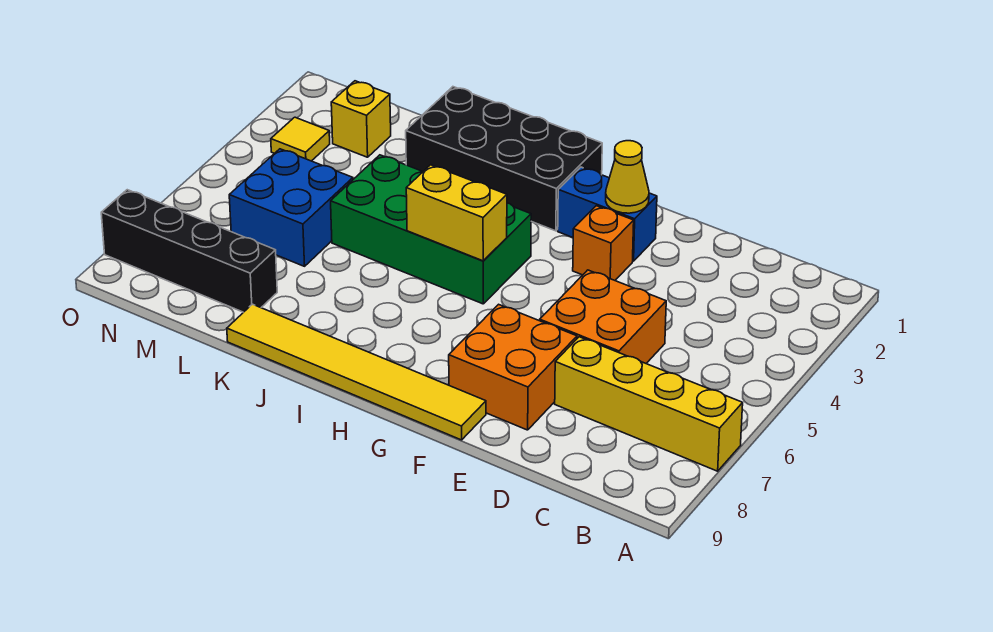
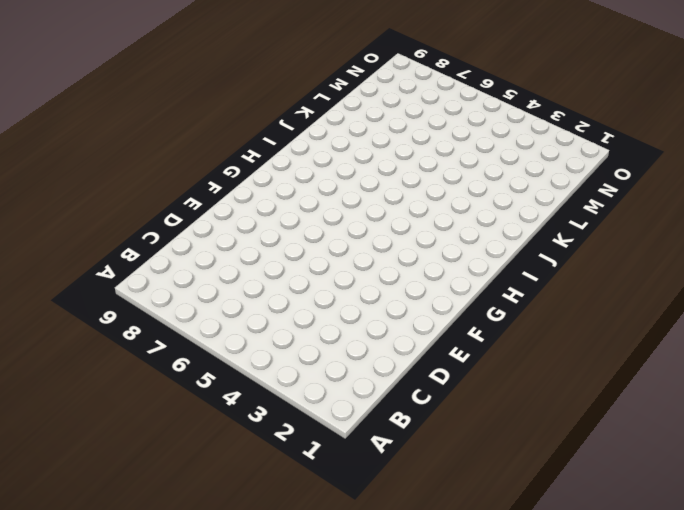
none -> yellow 1x4 brick [555,337,743,471]
none -> orange 2x2 brick [540,270,666,363]
none -> orange 2x2 brick [449,304,577,430]

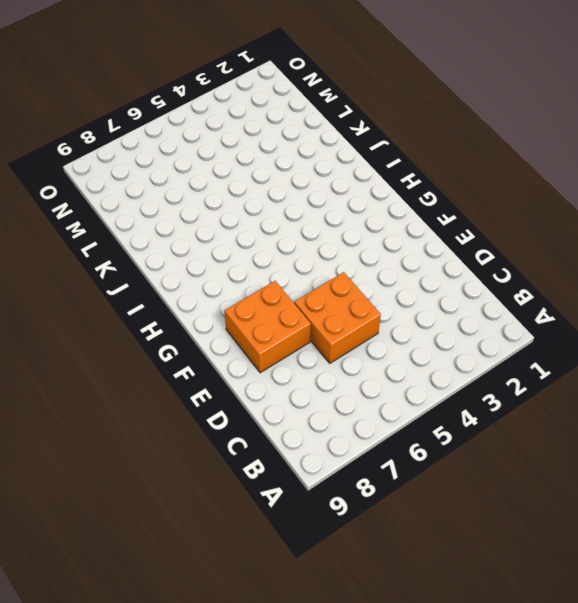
none -> yellow 1x4 brick [555,337,743,471]
none -> blue 1x2 brick [558,167,657,261]
none -> orange 1x1 brick [573,206,634,280]

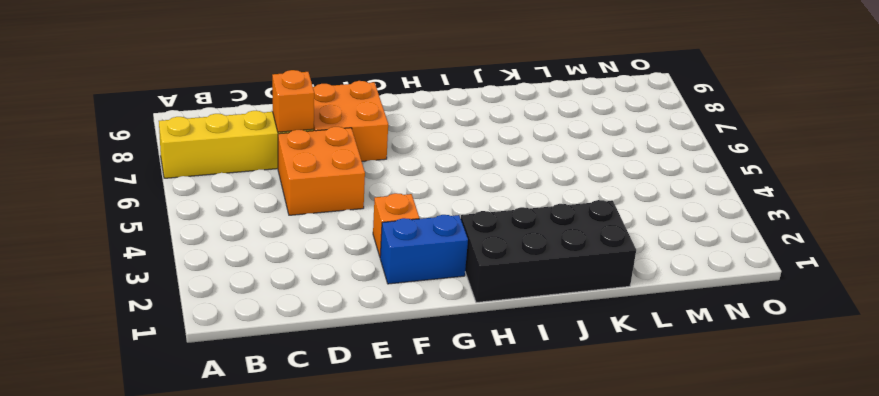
orange 1x1 brick [272,70,314,132] -> none
none -> yellow 1x6 tile [227,304,486,440]
none -> green 2x4 brick [331,155,531,304]
none -> blue 2x2 brick [229,149,353,266]

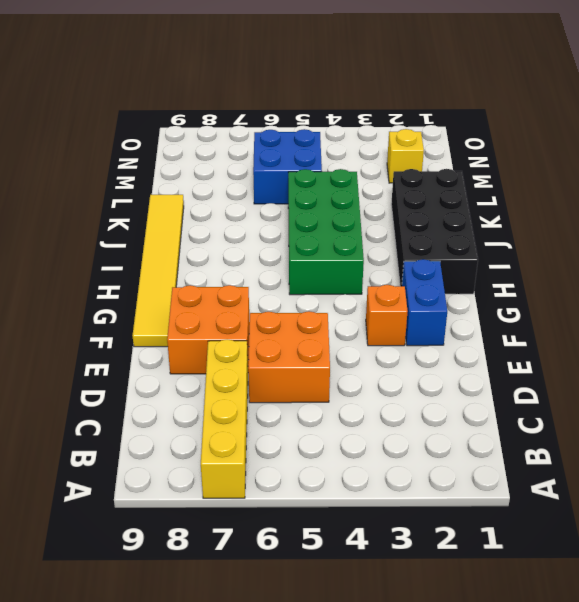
none -> black 1x4 brick [101,190,277,312]
none -> yellow 1x1 tile [271,117,330,161]
none -> yellow 1x1 cone [606,141,649,213]

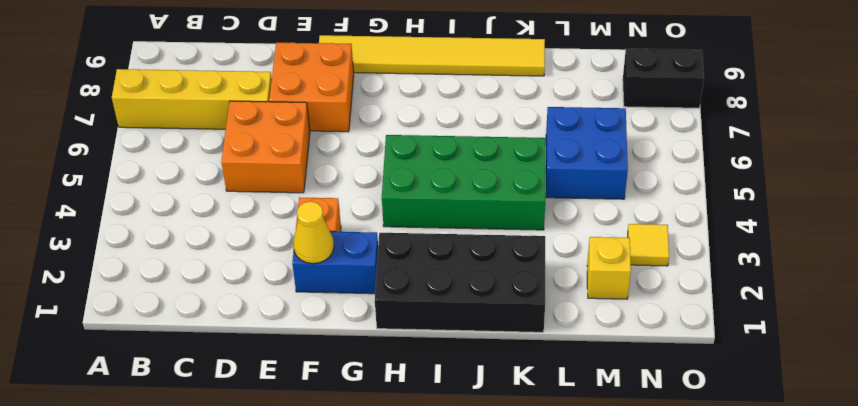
black 1x2 brick [623,48,704,108] -> black 1x4 brick [101,190,277,312]
none -> yellow 1x2 brick [406,165,507,261]

